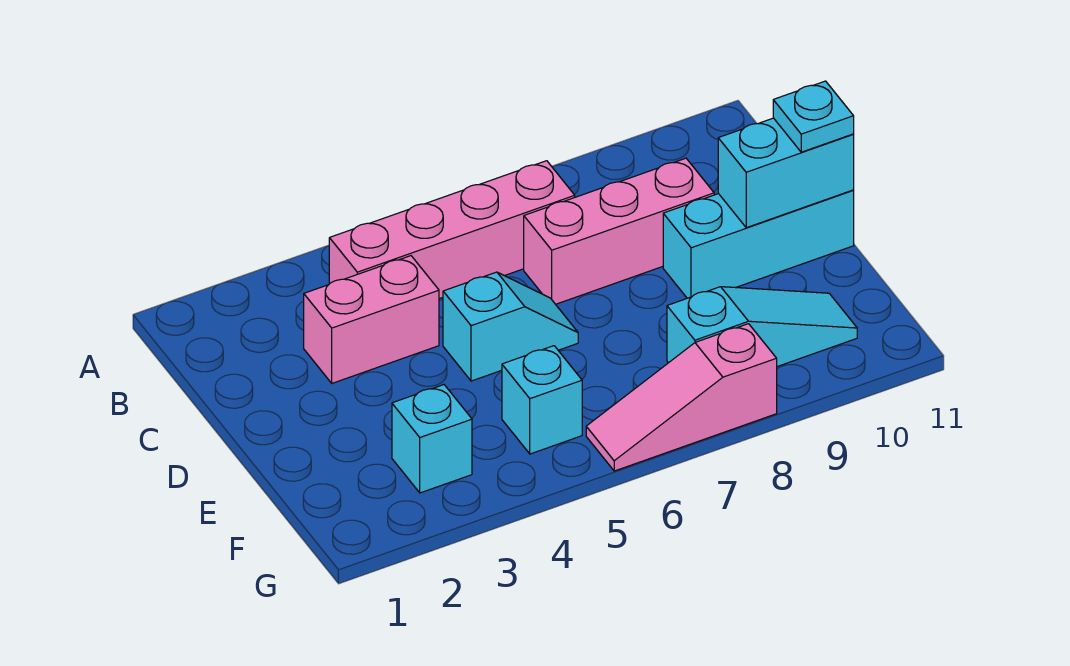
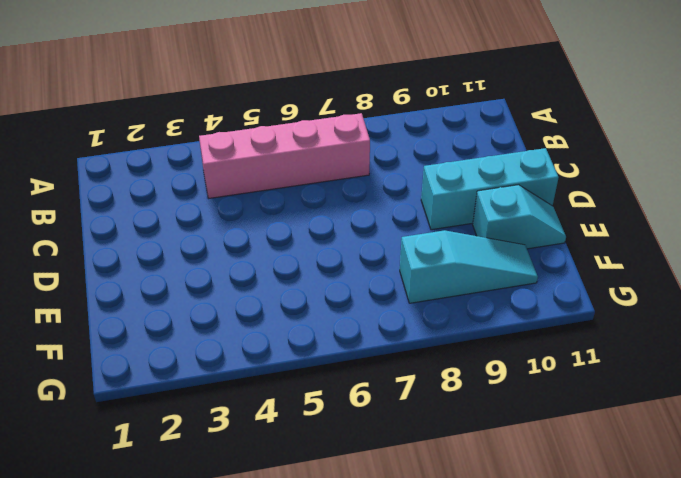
cyan 1x2 slope [473,185,566,249] -> cyan 1x2 slope moved to [443,272,578,381]
none -> pink 1x2 brick [304,256,439,383]
none -> pink 1x3 brick [524,158,714,304]

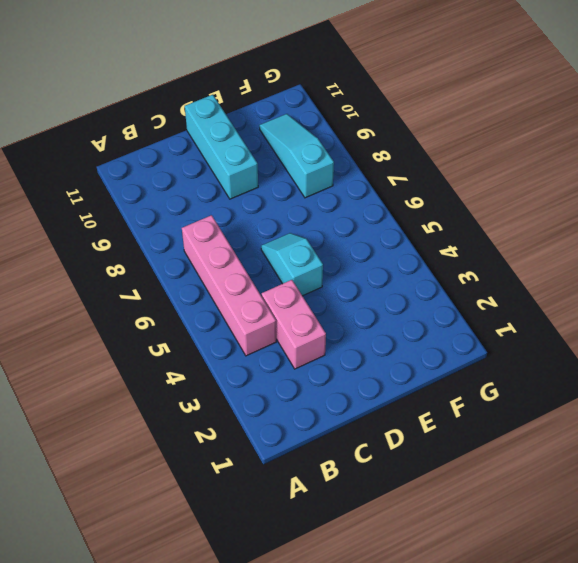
none -> pink 1x3 brick [524,158,714,304]
none -> cyan 1x1 brick [392,385,472,493]

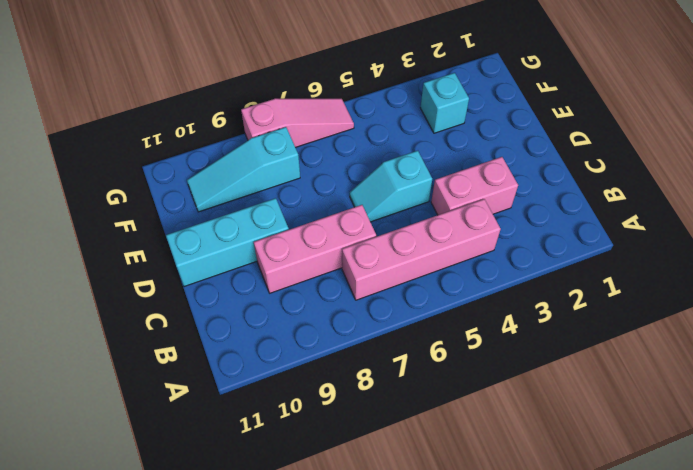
none -> cyan 1x1 brick [502,346,582,454]
none -> cyan 1x2 brick [718,118,854,228]

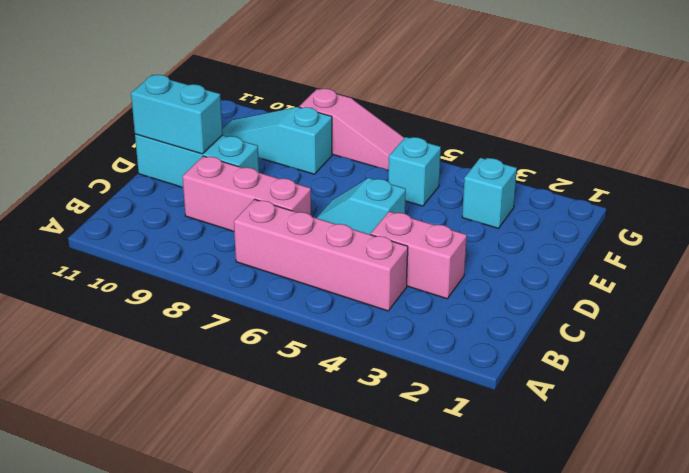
none -> cyan 1x1 plate [773,81,854,152]

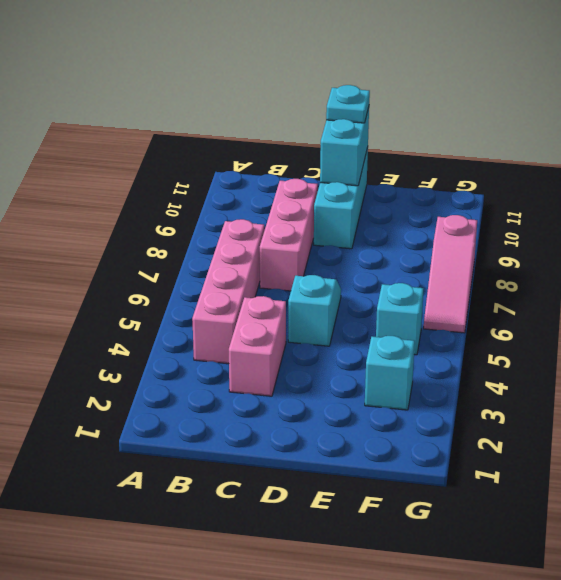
none -> cyan 1x3 slope [667,287,857,367]

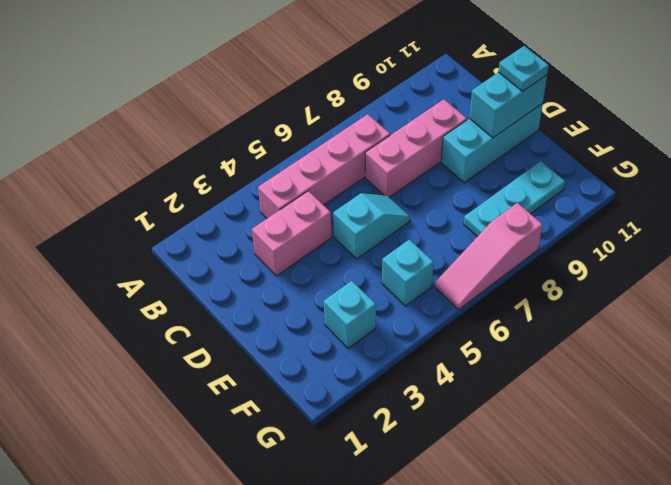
cyan 1x3 plate [464,161,565,237] -> cyan 1x3 slope [667,287,857,367]

